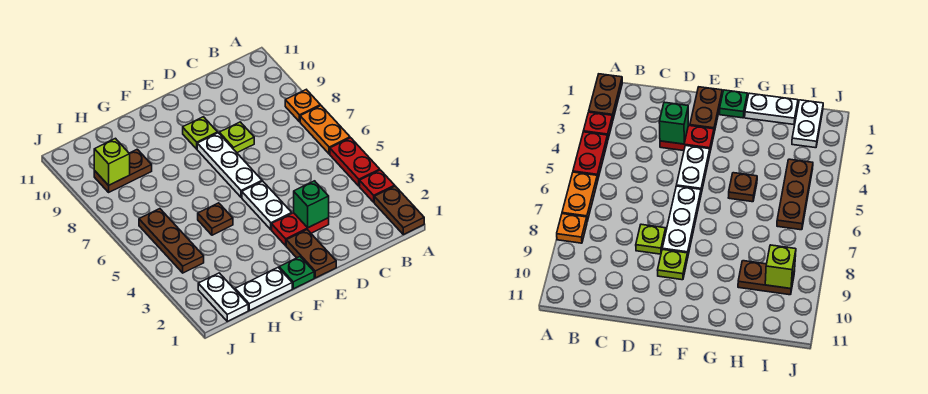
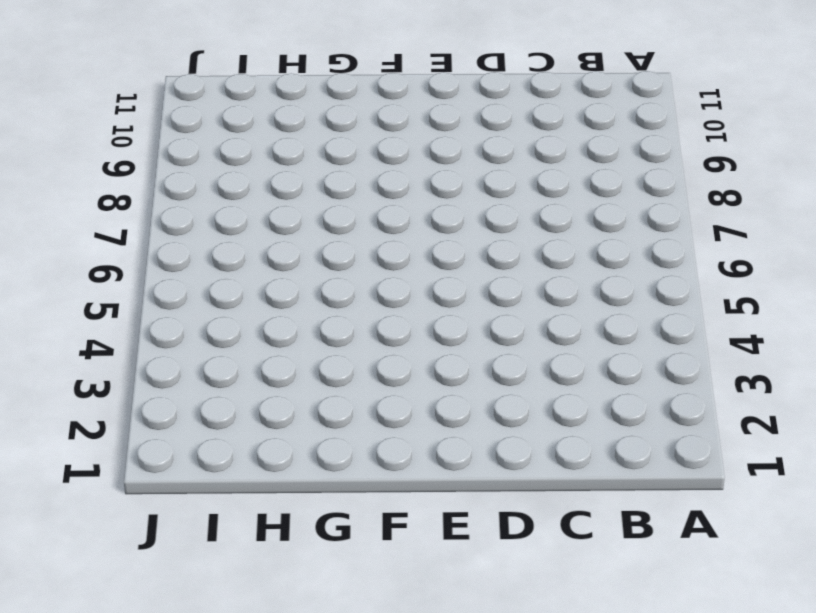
none -> brown 1x2 plate [374,186,424,235]
none -> red 1x1 plate [360,170,395,202]
none -> red 1x2 plate [330,138,380,186]

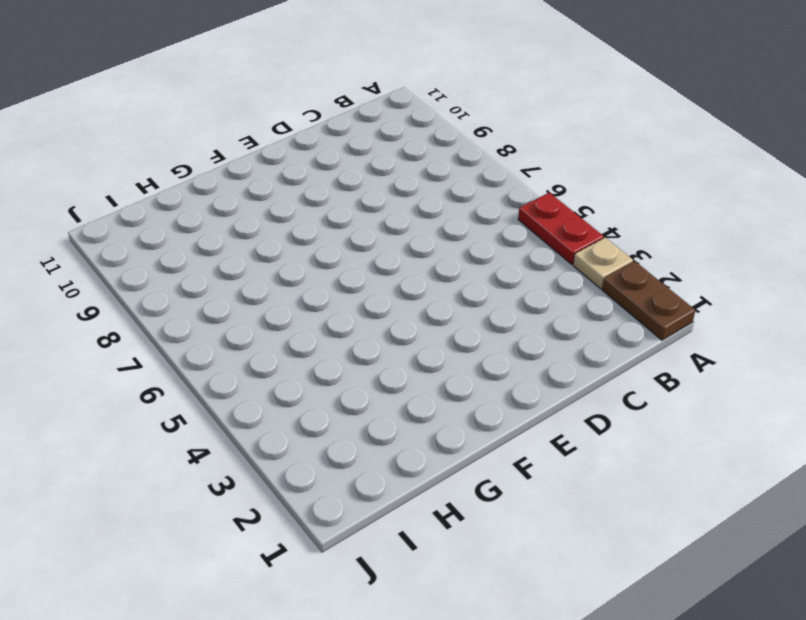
tan 1x1 plate [573,238,633,289] -> red 1x1 plate [360,170,395,202]
none -> orange 1x2 plate [300,106,350,154]
none -> orange 1x1 plate [285,90,320,122]
none -> red 1x2 plate [272,213,329,246]

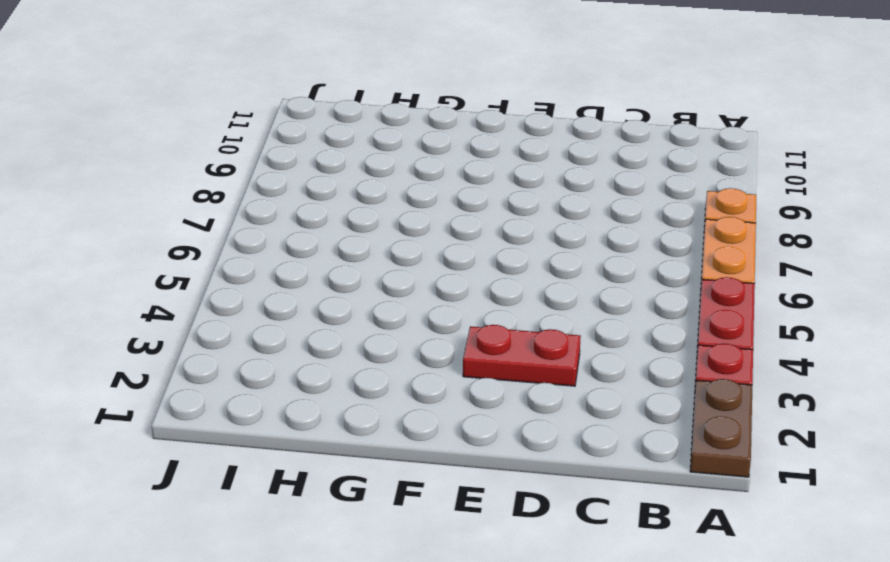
none -> lime 1x1 plate [219,122,254,153]
none -> brown 1x2 plate [286,230,336,278]
none -> white 1x2 plate [242,181,292,230]

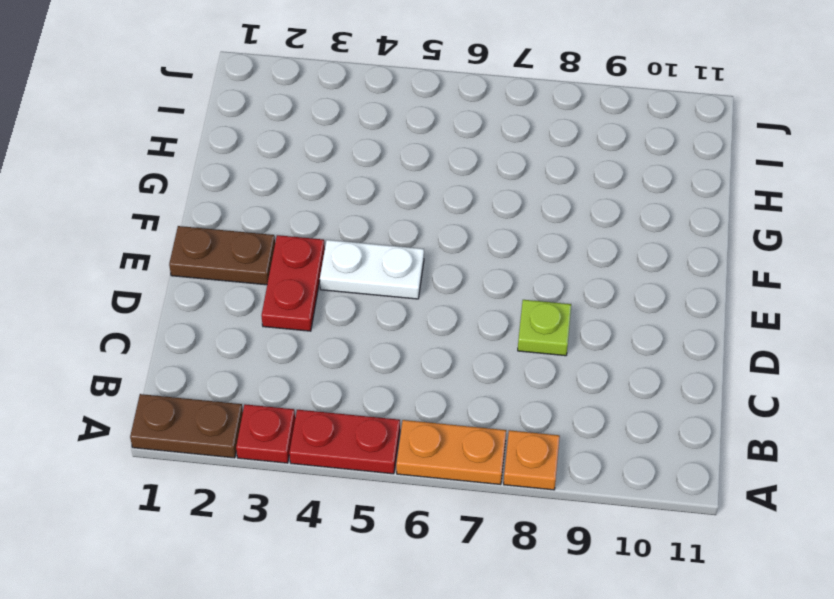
none -> white 1x3 plate [197,133,262,197]
none -> lime 1x1 plate [183,117,218,149]
none -> green 1x1 plate [279,257,314,289]

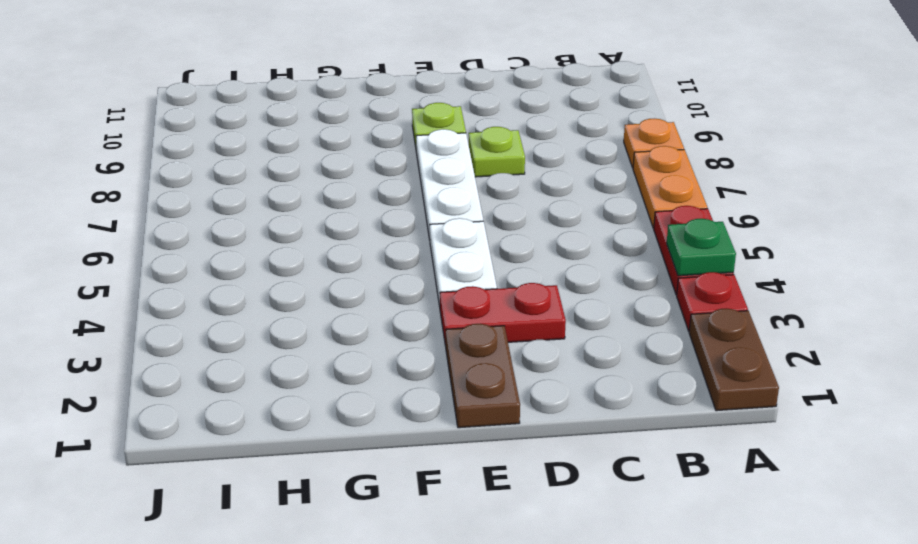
green 1x1 plate [667,219,736,276] -> green 1x1 plate moved to [279,257,314,289]
none -> white 1x2 plate [235,268,292,310]
none -> brown 1x1 plate [198,203,233,235]
none -> brown 1x2 plate [94,149,152,192]

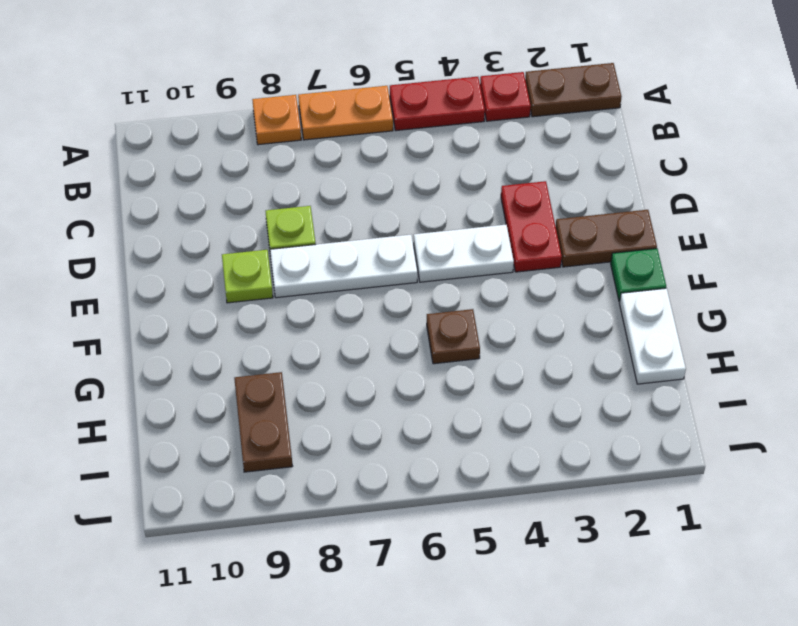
none -> white 1x2 plate [198,273,248,321]
none -> brown 1x3 plate [139,209,204,273]
none -> green 1x1 brick [294,181,329,228]

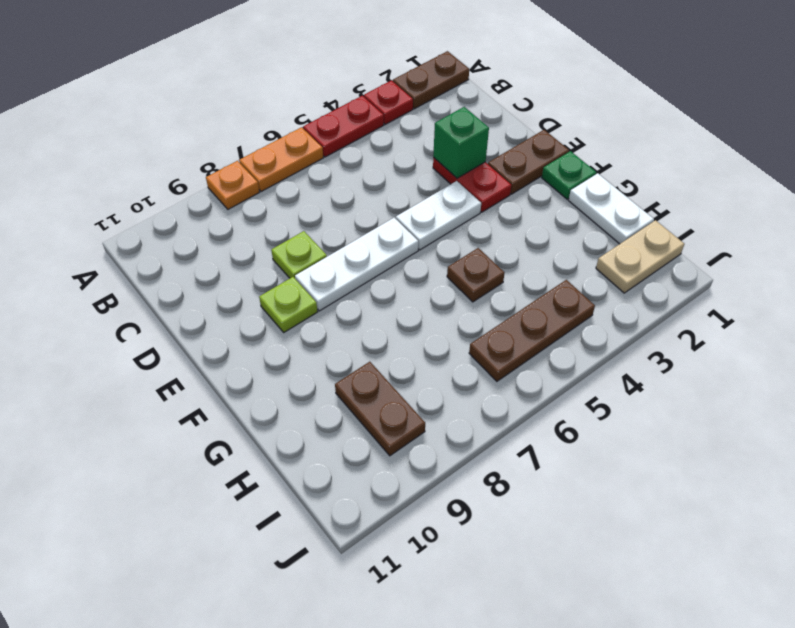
tan 1x2 plate [596,220,684,293] -> white 1x2 plate [198,273,248,321]
none -> lime 1x1 brick [94,138,130,185]

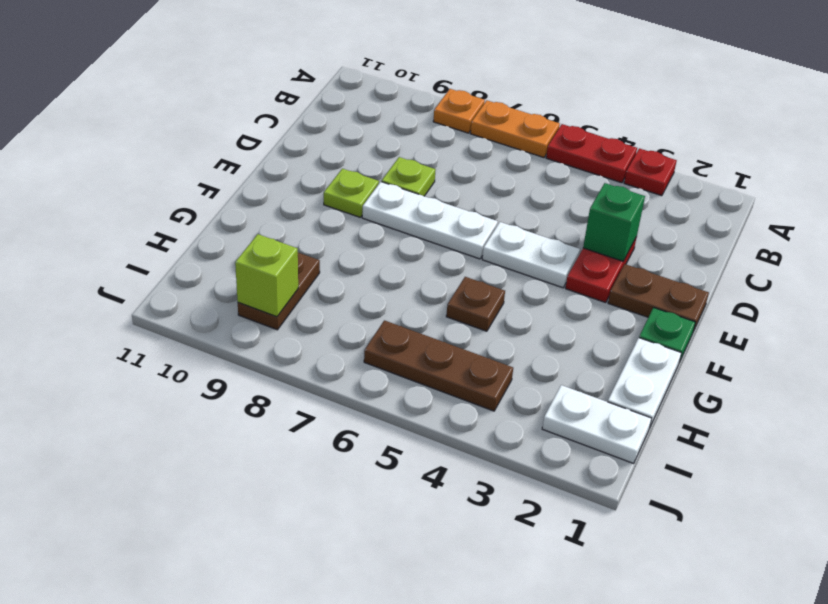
none -> brown 1x2 plate [374,186,424,235]

